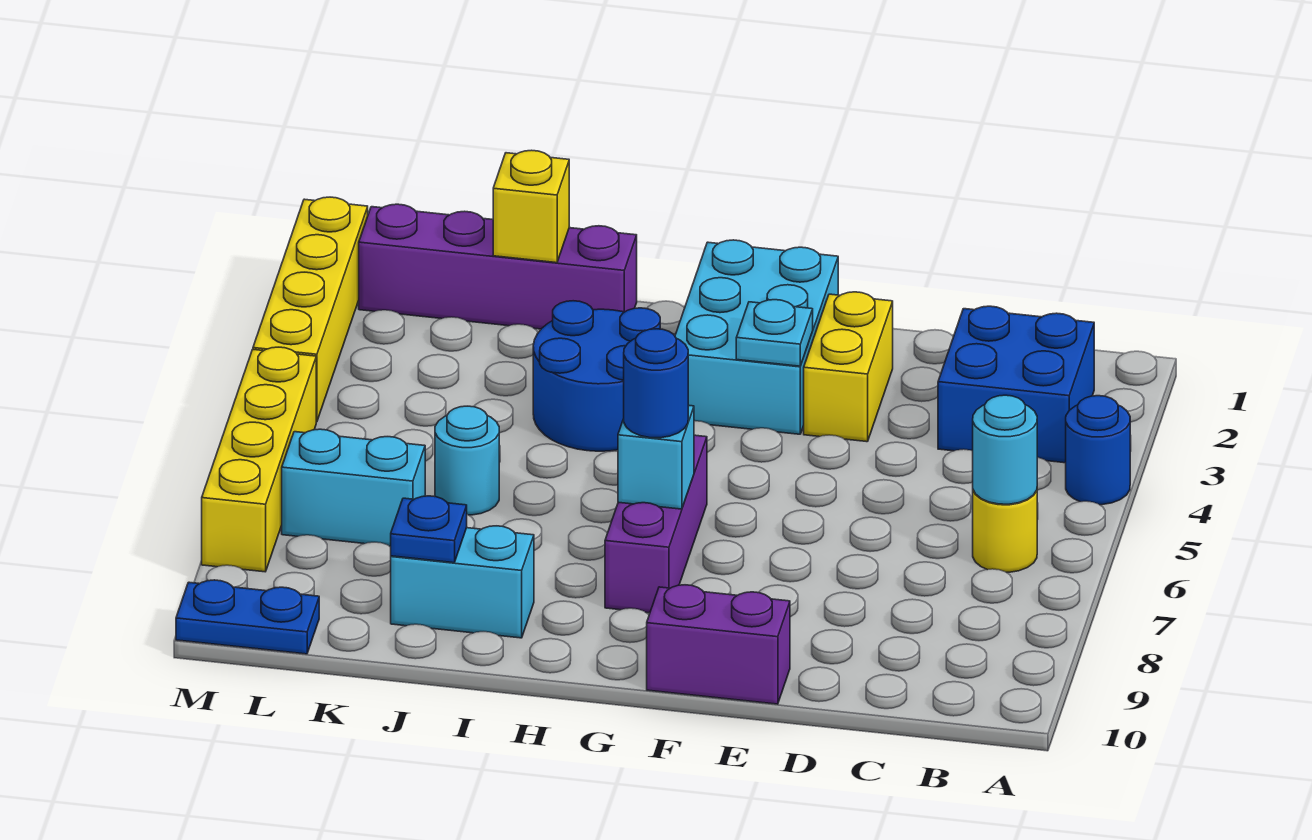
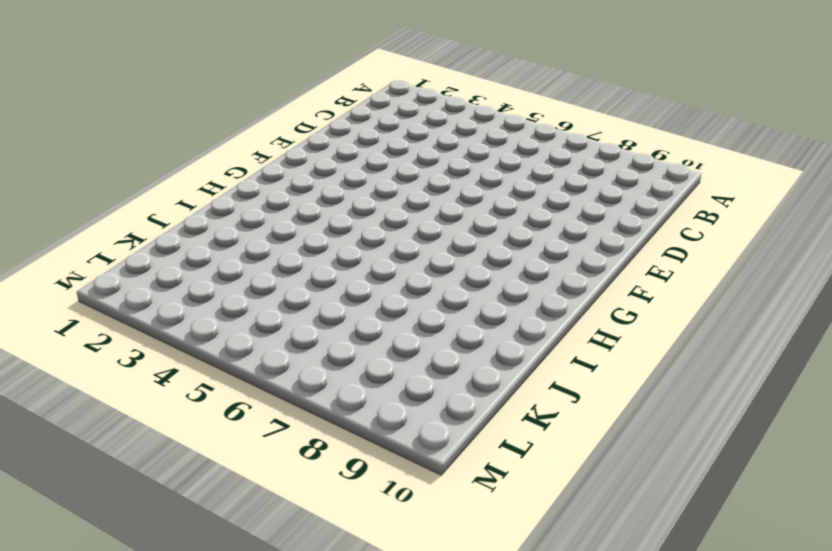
none -> blue 1x1 round brick [1066,396,1130,505]
none -> blue 2x2 brick [938,306,1094,463]
none -> yellow 1x1 round brick [973,490,1037,572]

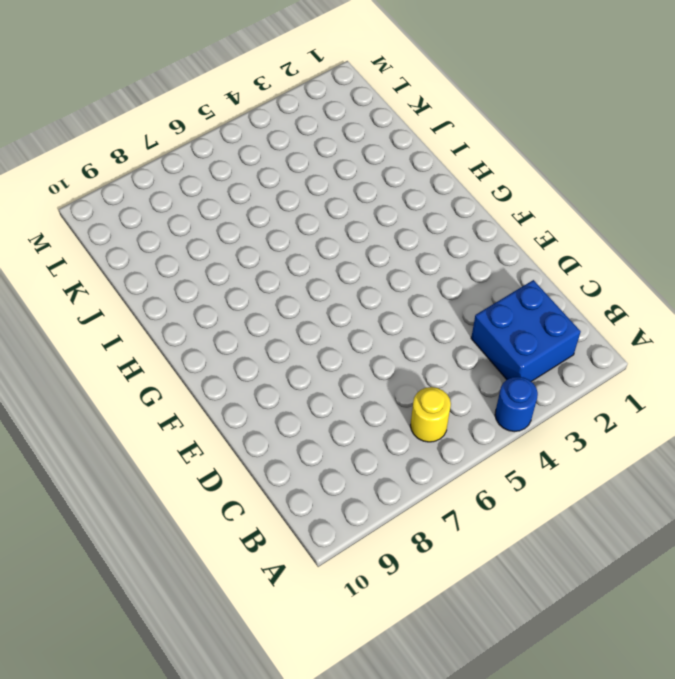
none -> yellow 1x2 brick [804,292,893,442]
none -> purple 1x2 brick [647,585,790,704]
none -> cyan 2x3 brick [675,240,838,434]

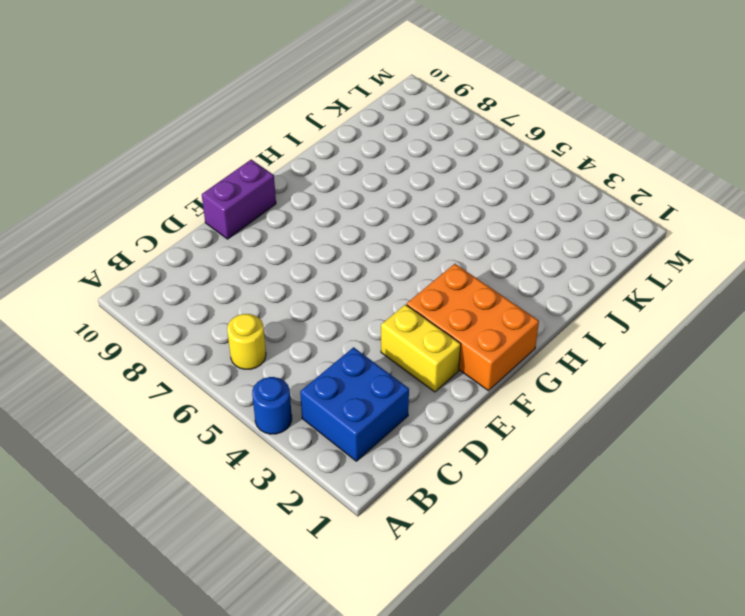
orange 2x3 brick [407,264,539,391] -> cyan 2x3 brick [675,240,838,434]
none -> purple 1x3 brick [605,435,707,613]
none -> blue 2x2 round brick [533,301,660,451]
none -> purple 1x4 brick [359,204,637,329]

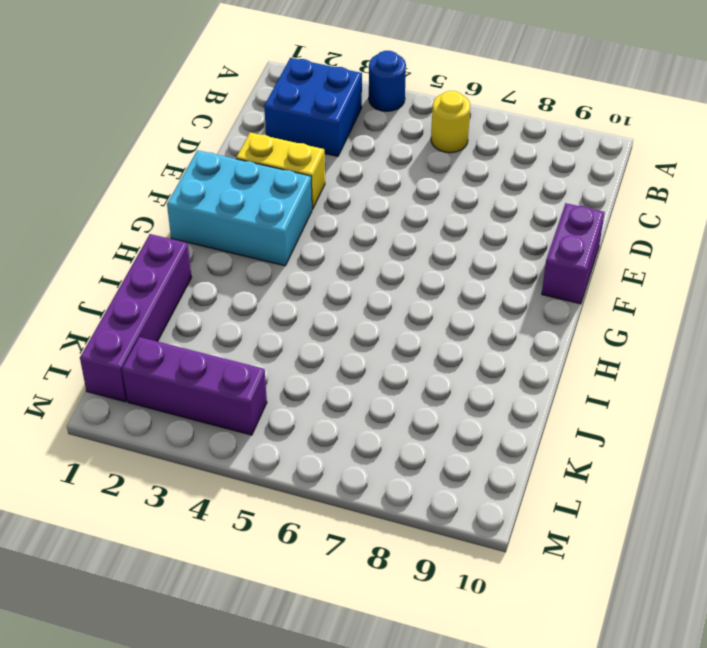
purple 1x3 brick [122,337,267,435] -> purple 1x3 brick moved to [605,435,707,613]
none -> blue 2x2 round brick [533,301,660,451]
none -> cyan 1x2 brick [391,526,534,638]
none -> cyan 1x1 round brick [435,406,499,515]

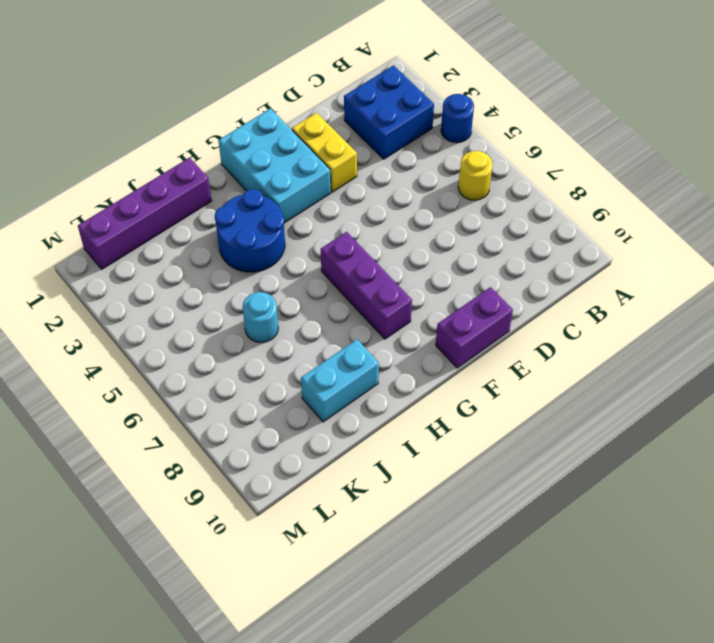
none -> cyan 1x2 brick [282,429,425,546]
none -> blue 1x2 plate [176,580,319,654]
none -> yellow 1x4 brick [253,197,368,422]

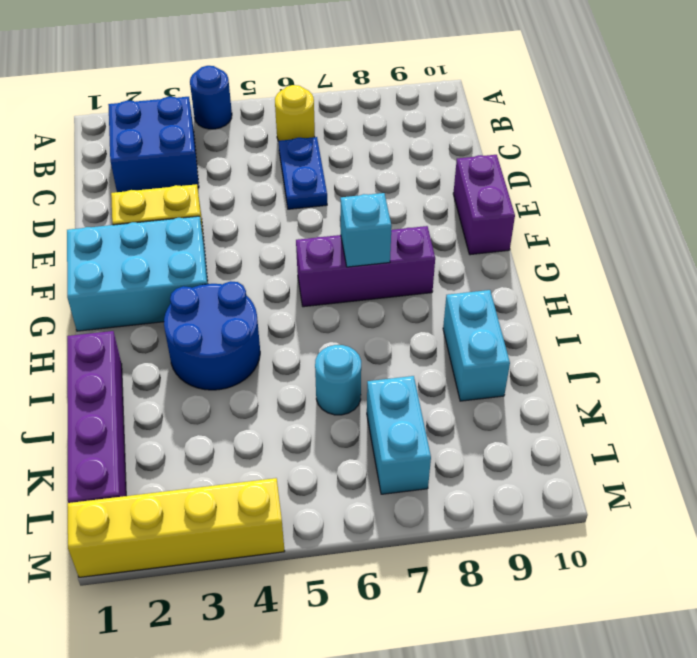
blue 1x2 plate [279,137,327,209] -> blue 1x2 plate moved to [176,580,319,654]
none -> yellow 1x4 brick [202,347,316,572]
none -> cyan 1x1 round brick [973,395,1037,504]
none -> cyan 1x1 plate [736,300,813,366]

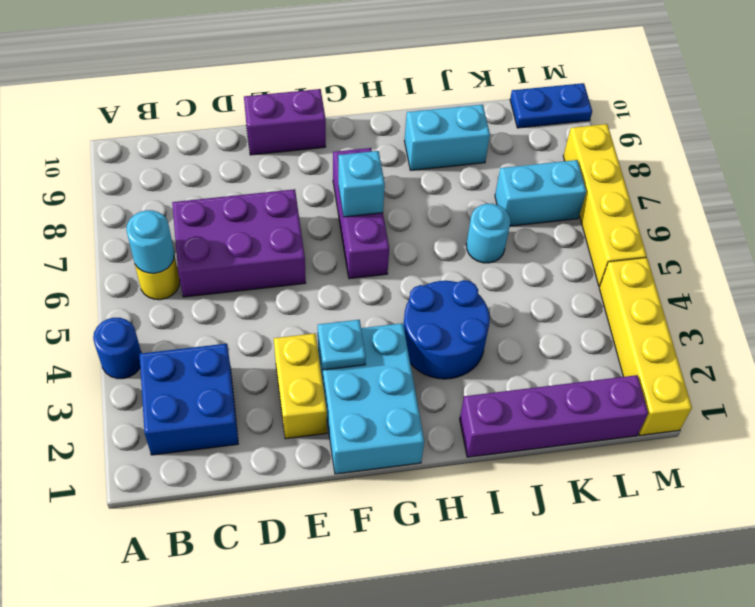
purple 2x3 brick [172,189,306,297] -> none
none -> yellow 1x1 brick [493,150,569,263]
none -> blue 1x1 plate [391,496,467,563]
none -> blue 1x1 round brick [624,329,688,438]

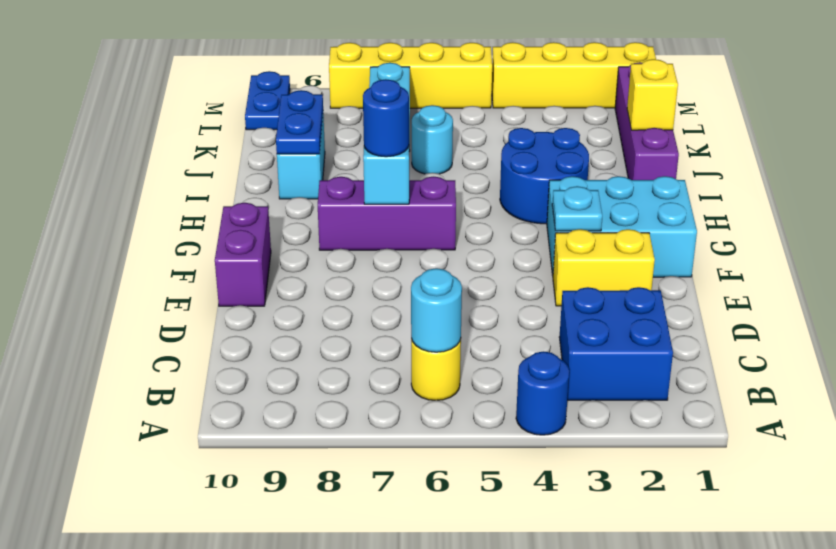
blue 1x2 plate [276,90,323,154] -> blue 1x1 plate [391,496,467,563]

